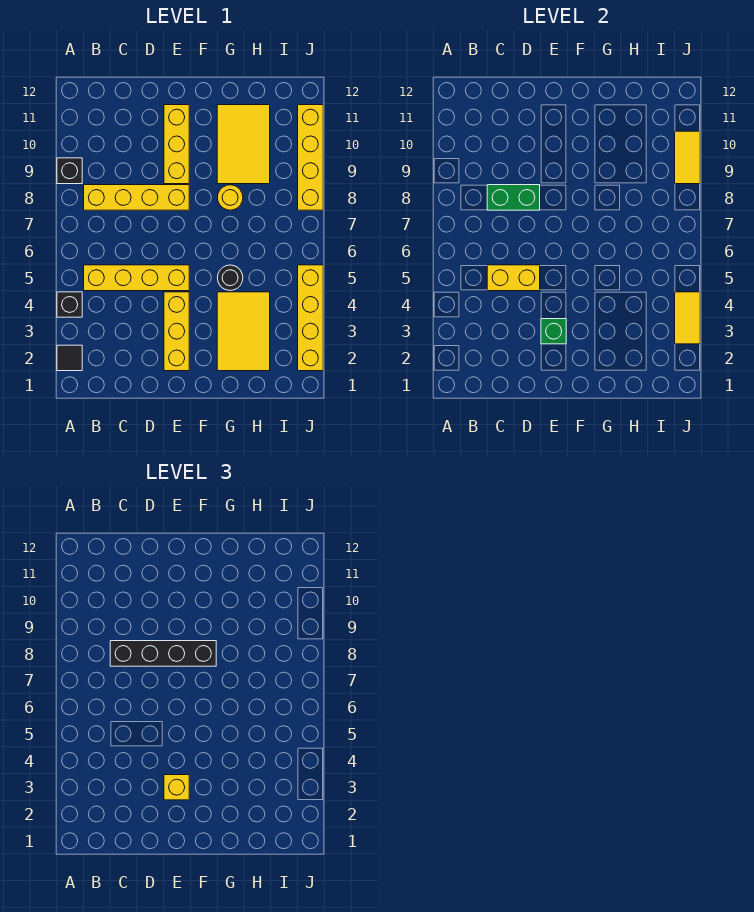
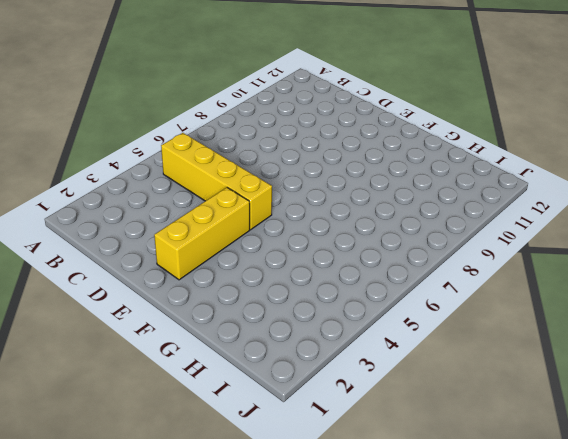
none -> black 1x1 tile [57,345,82,371]
none -> black 1x1 brick [57,292,82,317]
none -> black 1x1 brick [57,158,82,184]

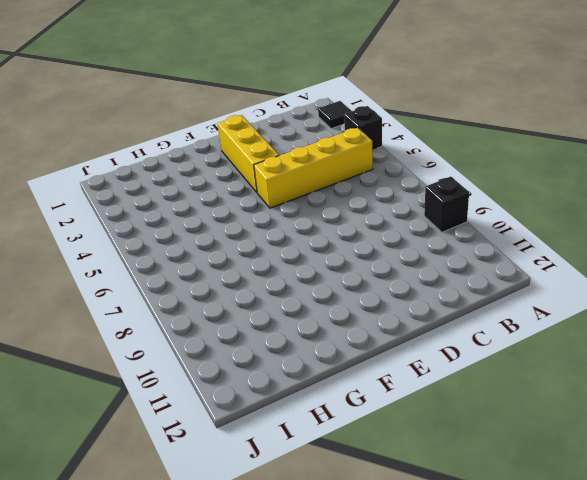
none -> yellow 1x4 brick [84,185,189,210]
none -> yellow 1x3 brick [164,105,189,184]
none -> yellow 2x3 tile [217,292,270,371]

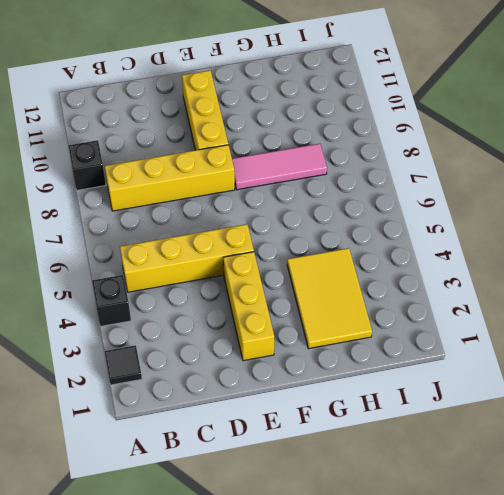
pink 1x3 tile [232,144,327,190] -> yellow 1x1 round brick [218,185,243,210]
none -> black 1x1 round brick [218,265,243,291]
none -> yellow 2x3 tile [217,105,270,184]
none -> yellow 1x4 brick [298,265,323,371]

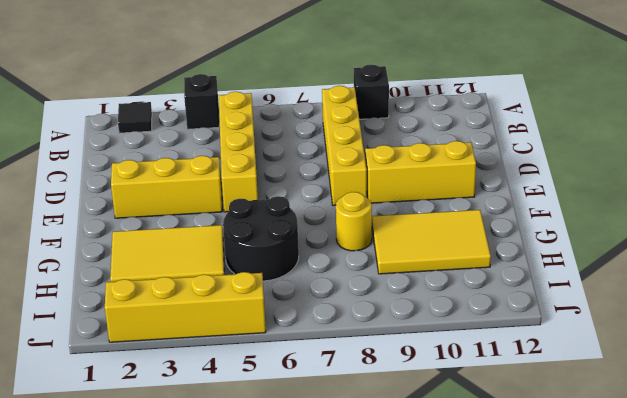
black 2x2 round brick [223,196,299,281] -> black 1x1 round brick [218,265,243,291]
none -> yellow 1x4 brick [298,105,323,210]
none -> yellow 1x2 brick [487,265,540,291]
none -> green 1x2 brick [487,185,540,210]

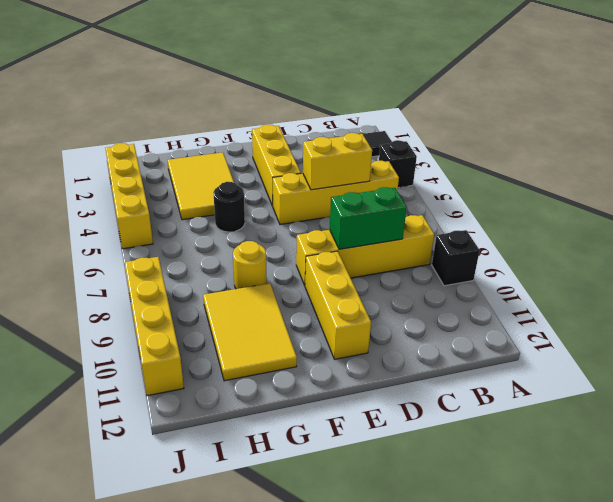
none -> green 1x1 brick [541,319,566,344]
none -> yellow 1x2 tile [675,292,700,344]
none -> yellow 1x2 tile [675,131,700,184]

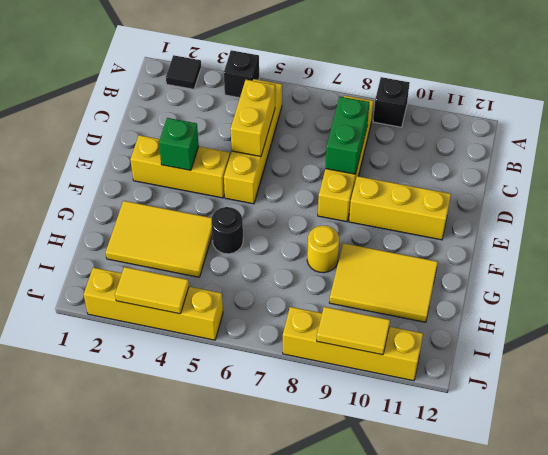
none -> black 1x4 brick [110,641,216,666]
none -> yellow 1x1 brick [164,775,189,800]

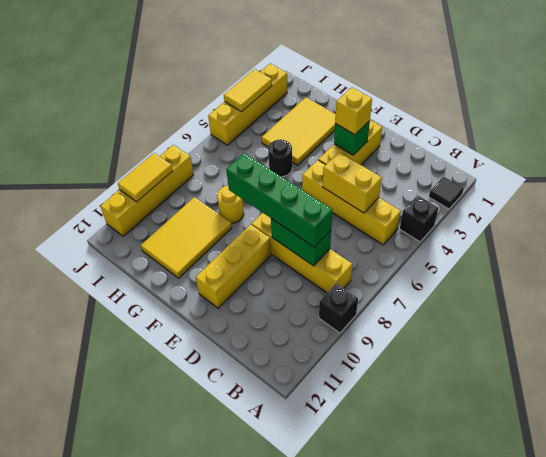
green 1x4 brick [226,153,332,247] -> black 1x4 brick [110,641,216,666]

